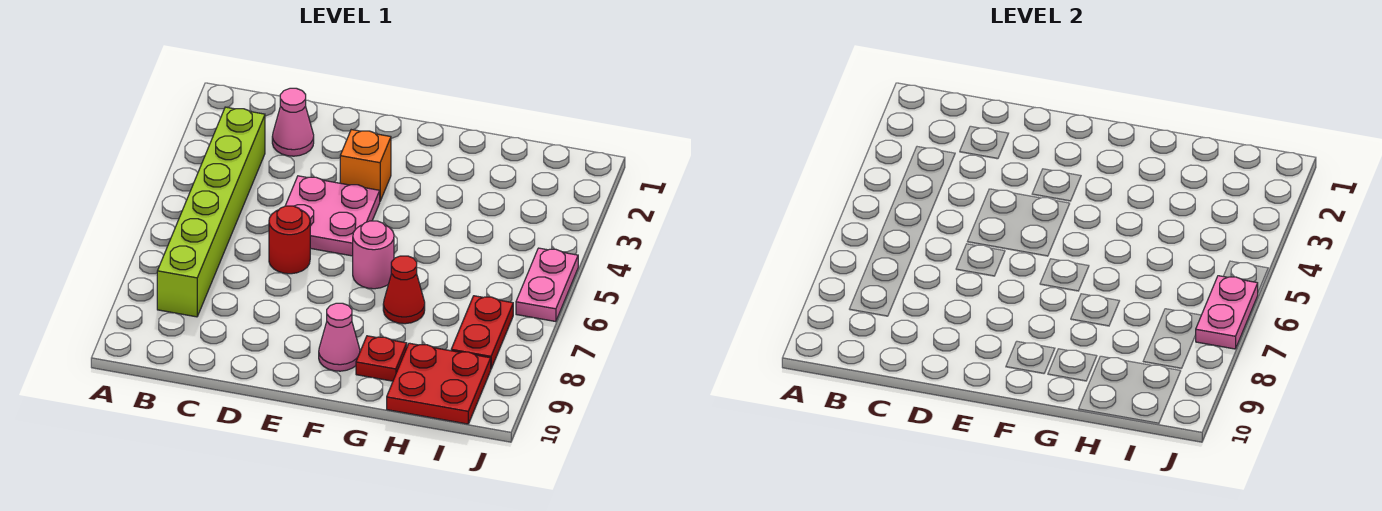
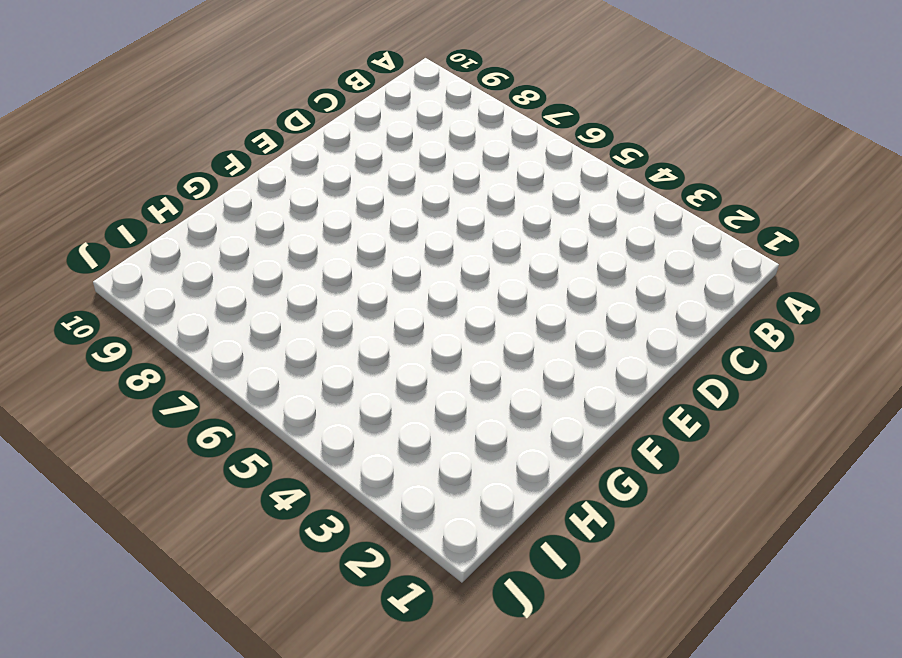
none -> lime 1x6 brick [157,107,265,317]
none -> pink 1x1 cone [272,88,314,156]
none -> pink 2x2 plate [285,176,380,256]

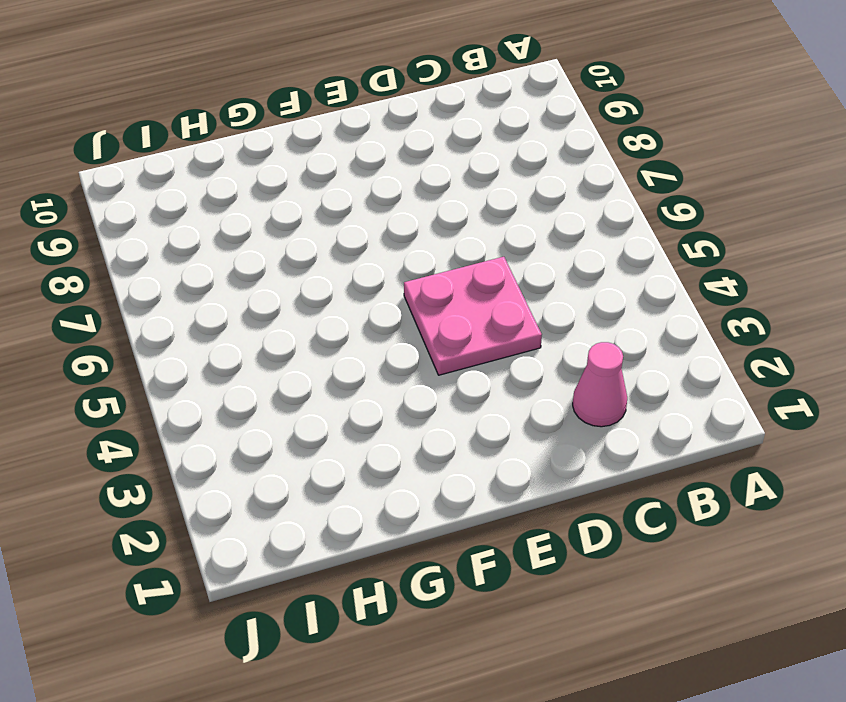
none -> lime 1x6 brick [157,107,265,317]
none -> red 1x1 round brick [269,206,310,274]
none -> orange 1x1 brick [340,130,391,201]

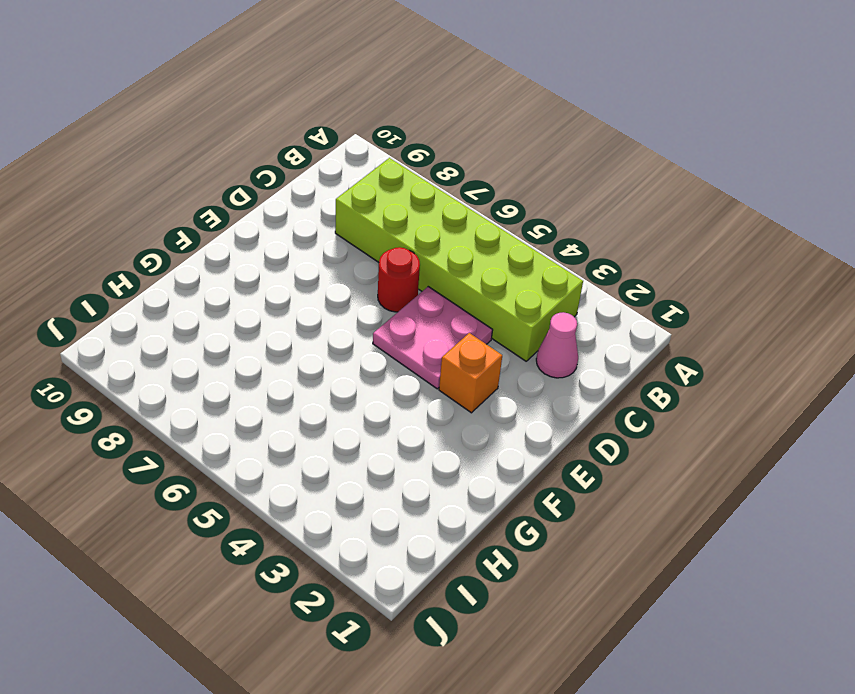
lime 2x6 brick [335,158,583,361] -> lime 1x6 brick [157,107,265,317]
none -> pink 1x1 round brick [353,221,394,289]
none -> pink 1x1 cone [319,303,360,371]
none -> red 1x1 cone [383,256,425,324]

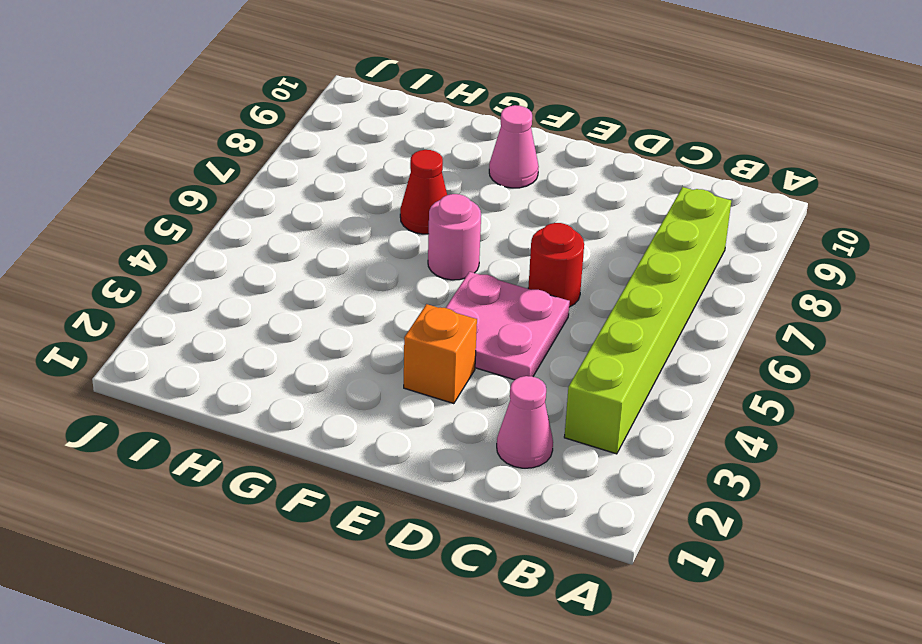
none -> red 1x1 plate [356,336,407,381]
none -> red 2x2 plate [387,343,491,424]
none -> red 1x2 plate [451,296,513,368]

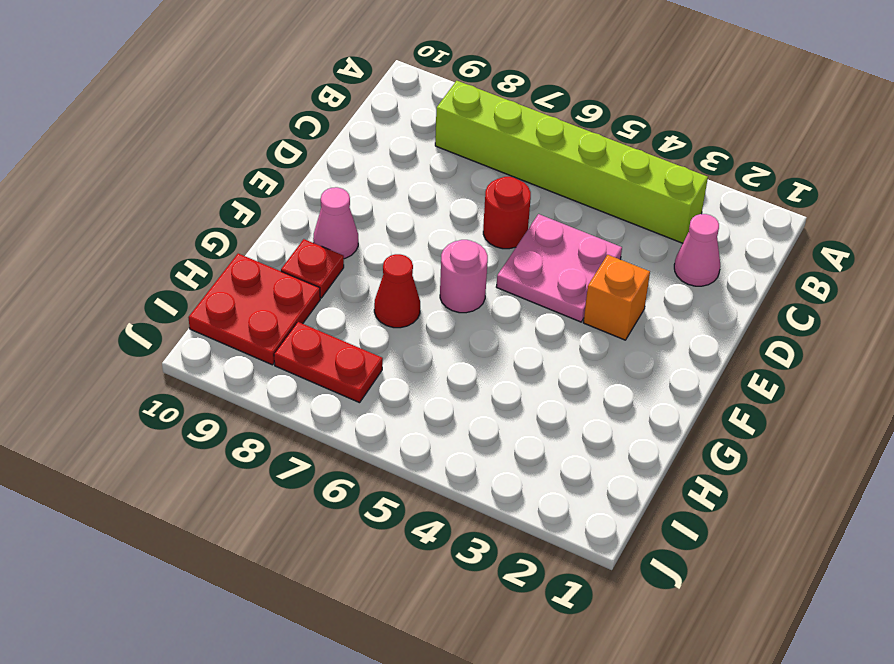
none -> pink 1x2 plate [516,248,578,322]
none -> pink 1x2 plate [1195,276,1258,349]

